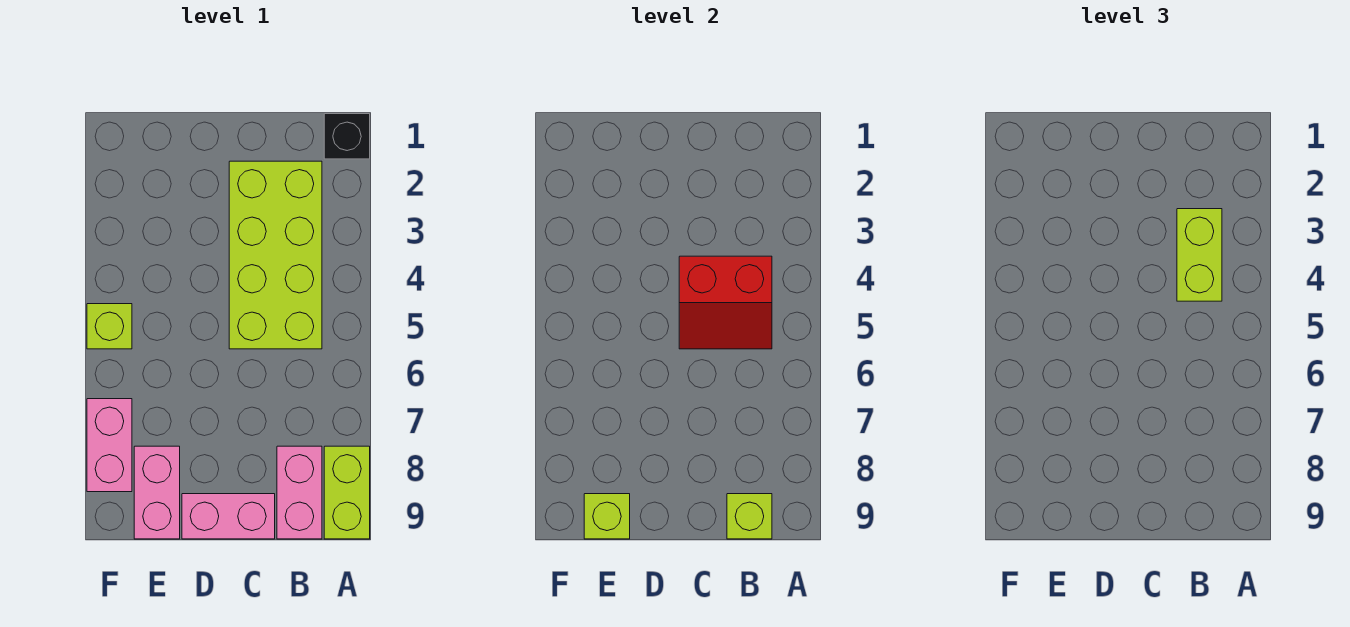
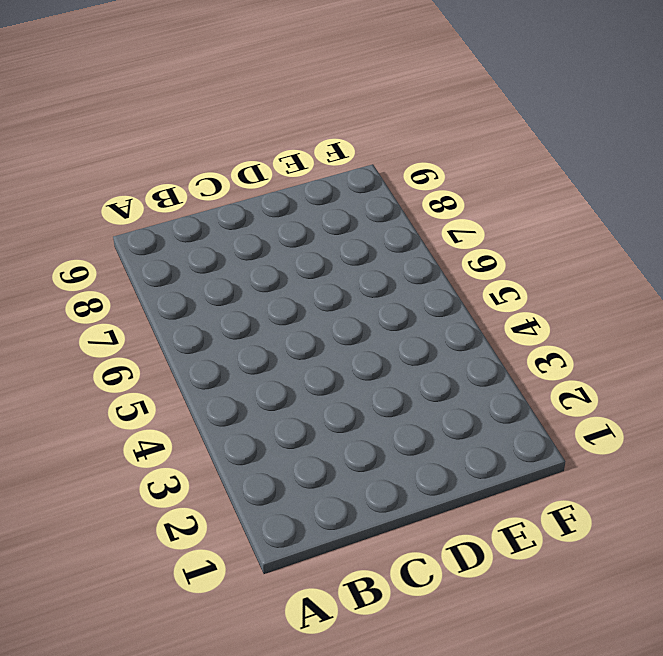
none -> black 1x1 brick [324,114,370,159]
none -> lime 1x2 brick [324,446,370,539]
none -> lime 2x4 brick [229,161,322,349]

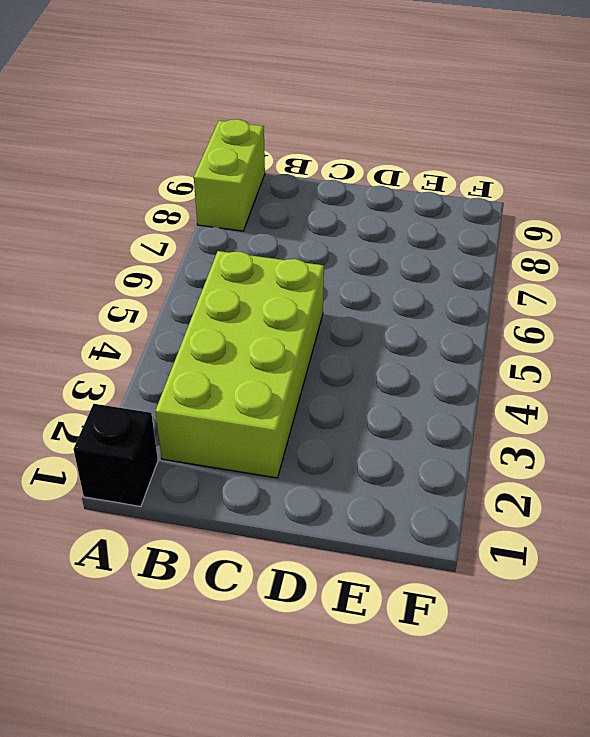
none -> pink 1x2 brick [277,446,322,539]
none -> pink 1x2 brick [182,494,275,539]
none -> pink 1x2 brick [134,446,180,539]

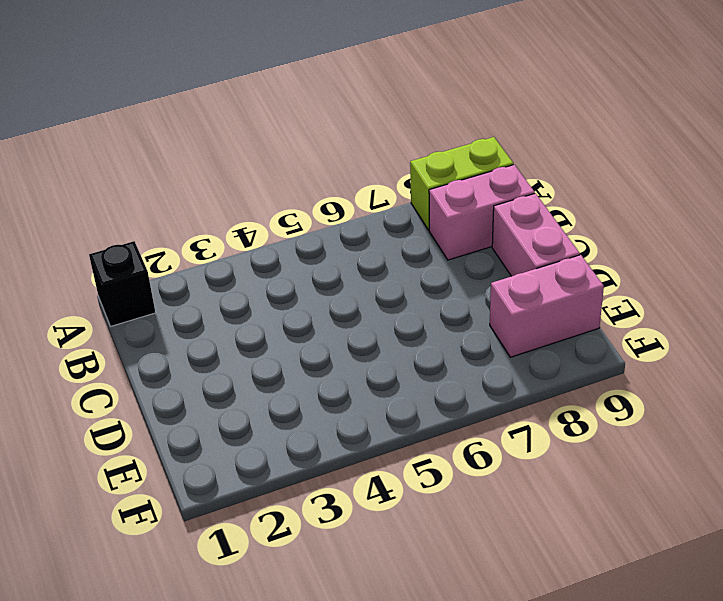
none -> lime 2x4 brick [229,161,322,349]
none -> lime 1x1 brick [87,304,132,349]
none -> pink 1x2 brick [87,399,132,492]

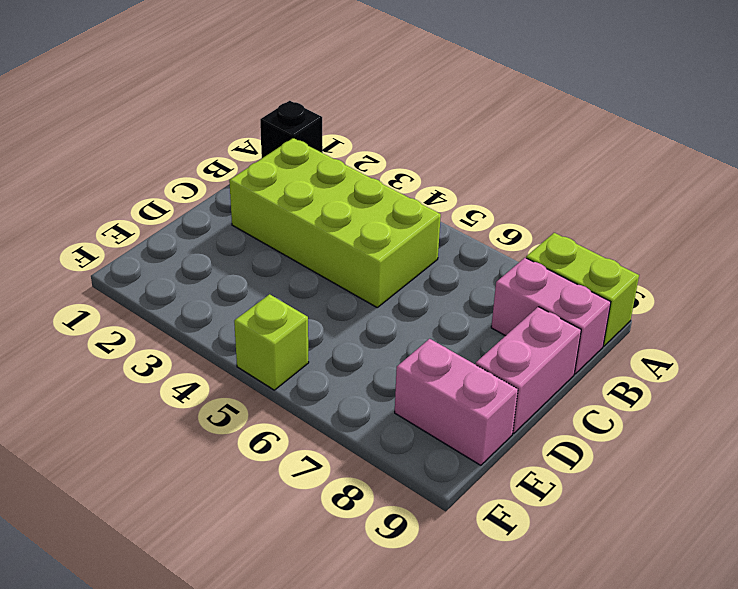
none -> pink 1x2 brick [87,399,132,492]
none -> red 2x2 slope [679,256,772,349]
none -> lime 1x1 brick [727,494,772,539]

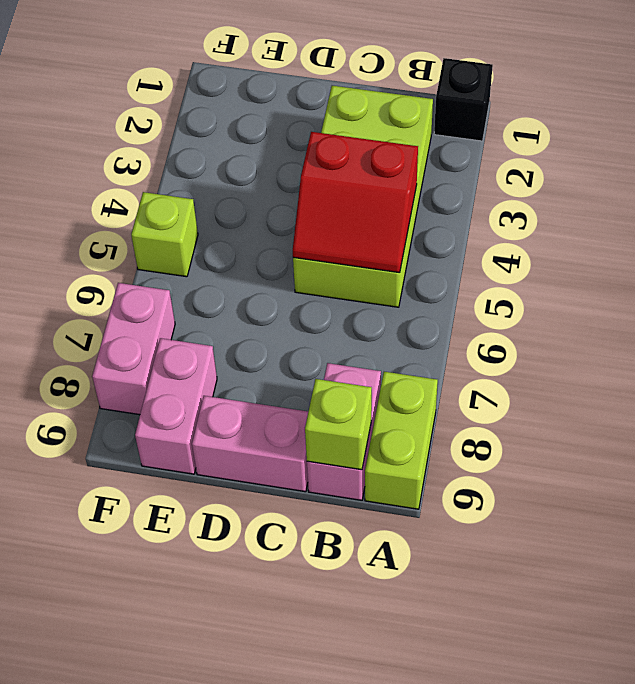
none -> lime 1x1 brick [584,494,630,539]
none -> lime 1x2 brick [1177,209,1222,301]

